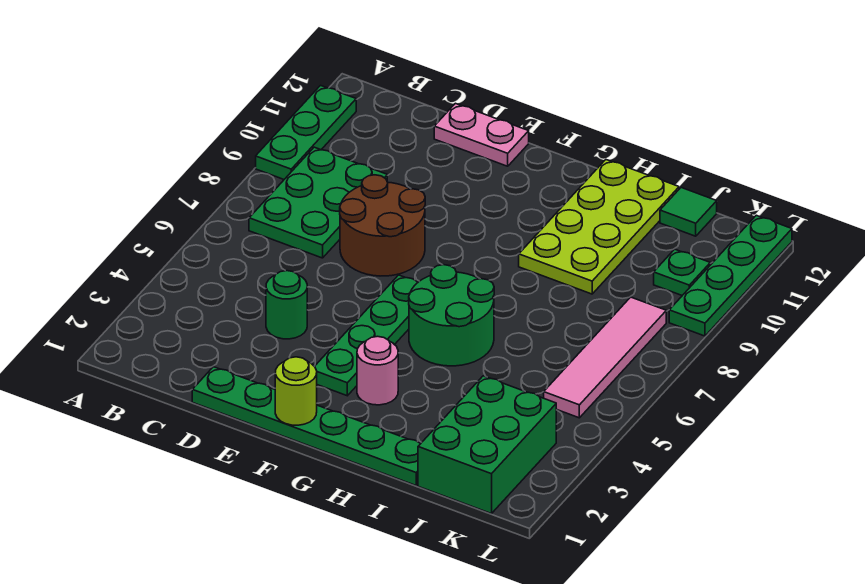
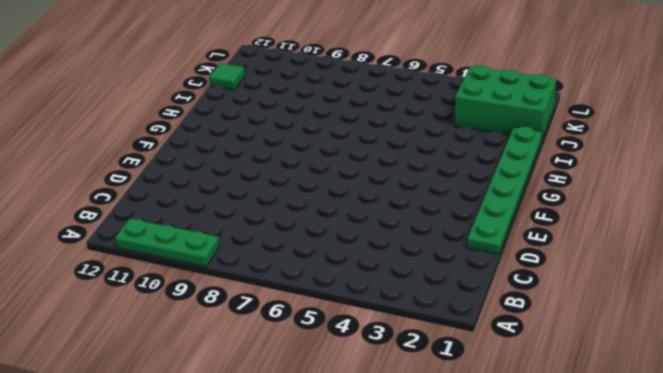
none -> green 2x3 plate [249,147,387,258]
none -> green 1x1 round brick [266,271,307,339]
none -> brown 2x2 round brick [340,175,425,276]

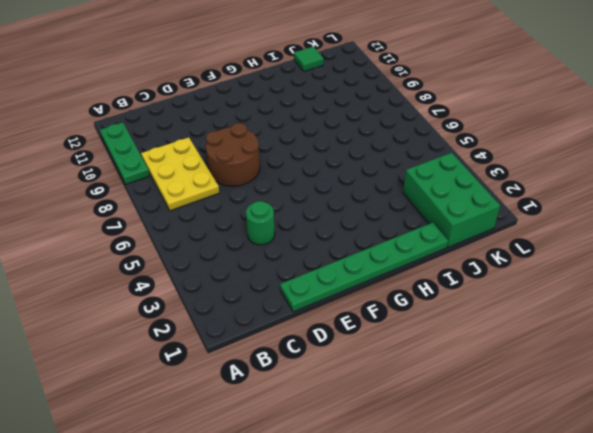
yellow 2x3 plate [141,137,219,211] -> green 2x3 plate [249,147,387,258]
none -> pink 1x2 plate [434,103,529,166]
none -> green 1x4 plate [314,275,418,396]
none -> pink 1x1 round brick [357,336,398,405]

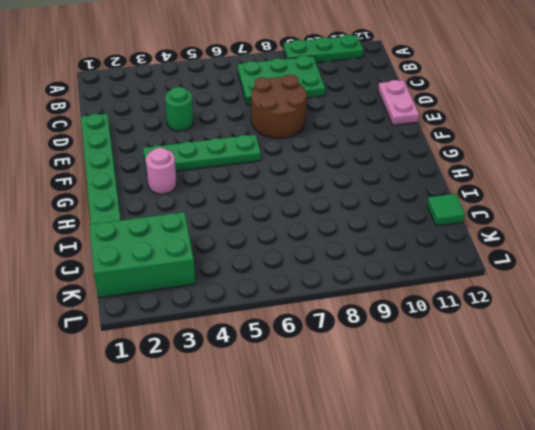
none -> green 2x2 round brick [409,265,494,366]
none -> lime 2x4 plate [519,160,679,294]
none -> pink 1x4 tile [544,297,666,418]

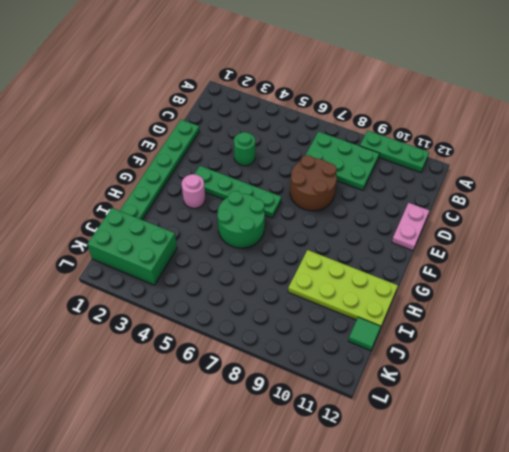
none -> pink 1x4 tile [544,297,666,418]
none -> green 1x1 plate [654,249,710,295]
none -> green 1x4 plate [669,215,792,336]

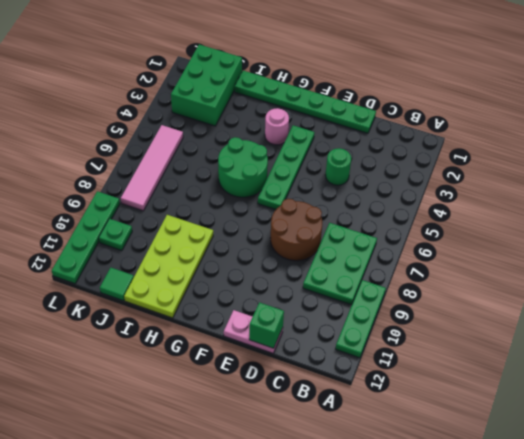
green 1x1 brick [249,302,284,348] -> none
none -> lime 1x1 round brick [275,357,317,425]

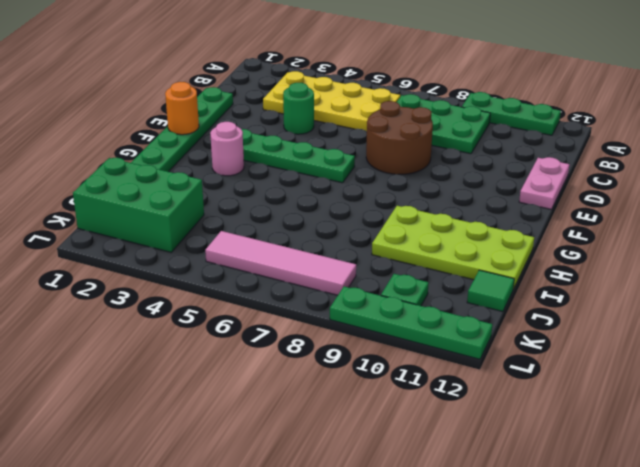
yellow 2x4 plate [263,71,400,131] -> none
orange 1x1 round brick [165,82,199,135] -> lime 1x1 round brick [275,357,317,425]
none -> green 2x2 round brick [409,265,494,366]

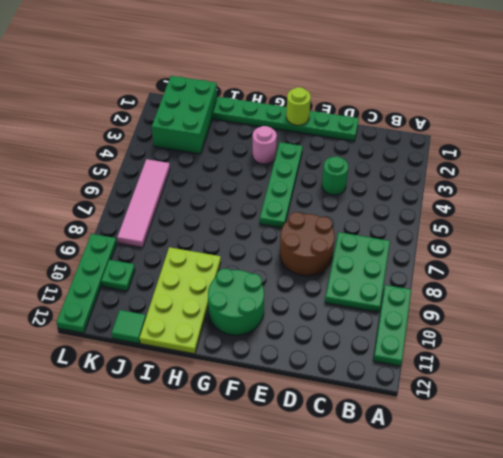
green 2x2 round brick [208,269,264,335] -> green 2x2 round brick moved to [409,265,494,366]
none -> pink 1x2 plate [434,103,529,166]

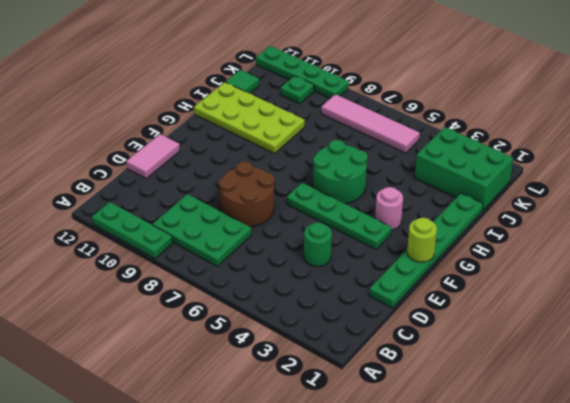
pink 1x2 tile [126,134,180,178] -> pink 1x2 plate [434,103,529,166]

